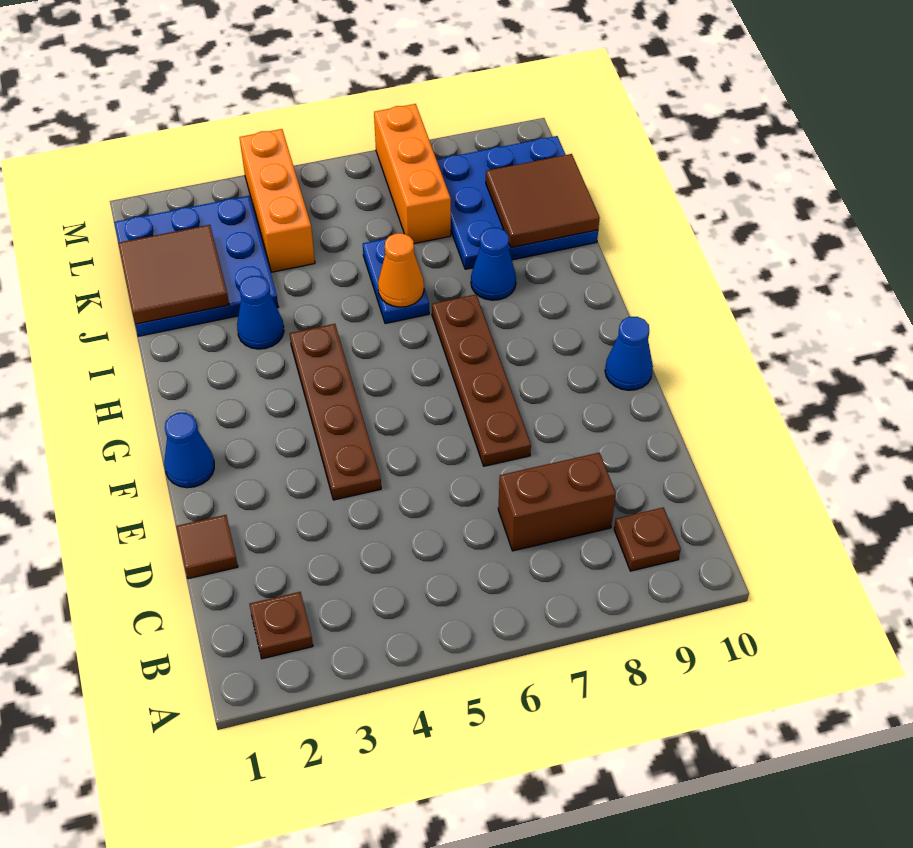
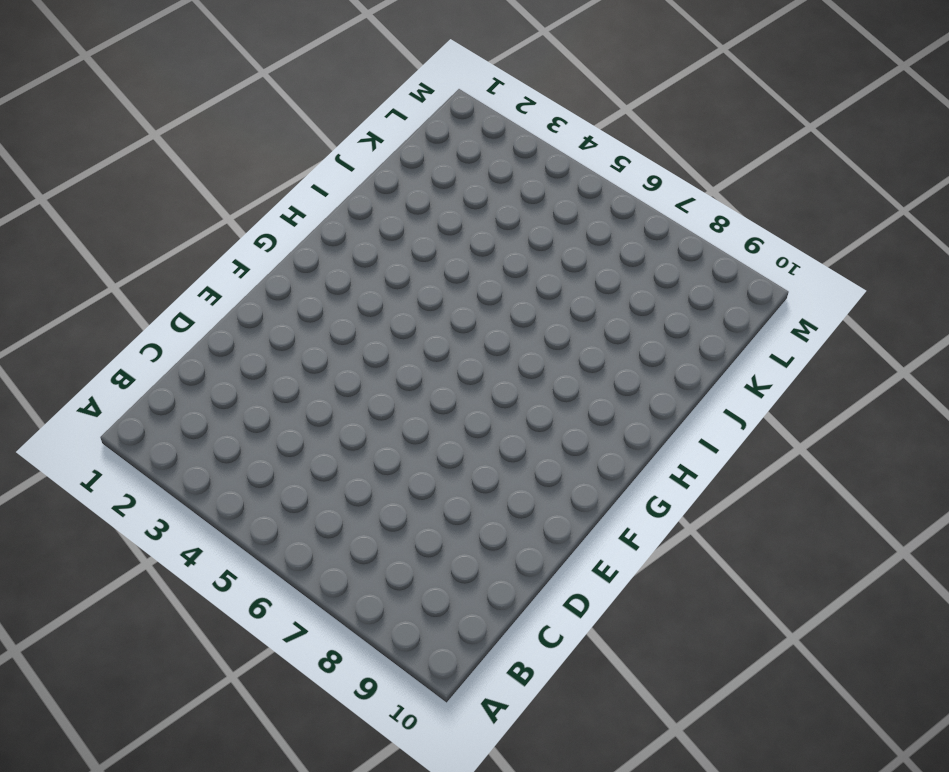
none -> brown 1x1 plate [249,592,313,659]
none -> brown 1x1 plate [614,507,681,571]
none -> brown 1x2 brick [498,453,616,551]

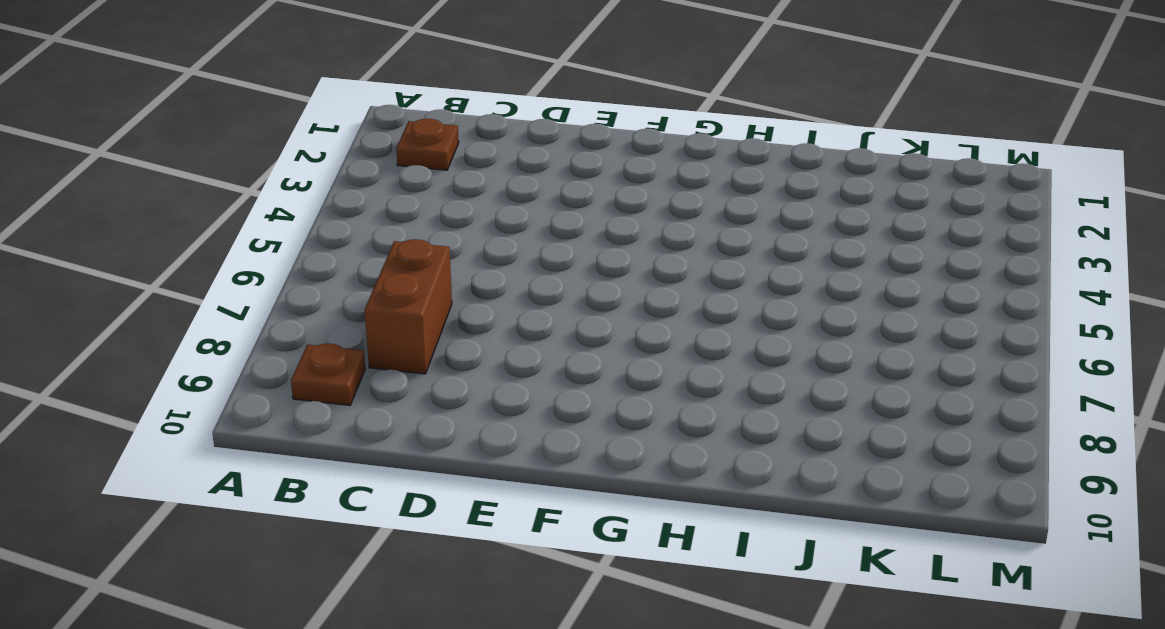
none -> brown 1x1 tile [176,515,238,579]
none -> brown 1x4 plate [290,324,381,500]
none -> brown 1x4 plate [432,295,531,466]

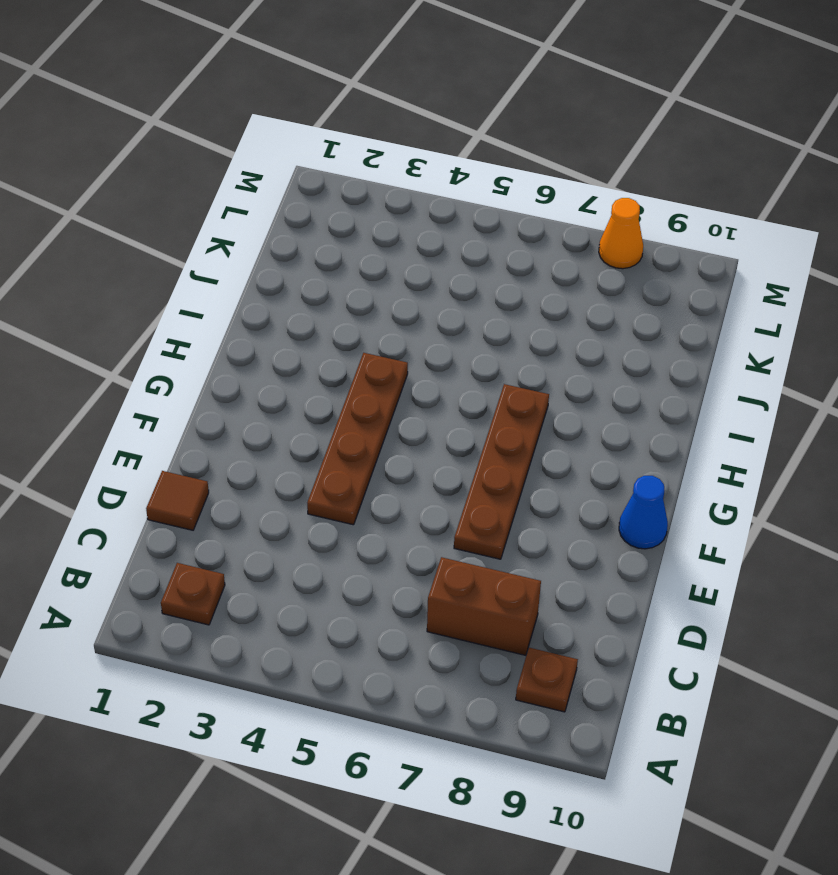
orange 1x1 cone [599,198,643,269] -> orange 1x1 cone moved to [378,233,424,307]
none -> blue 1x1 cone [164,413,214,488]
none -> blue 1x1 cone [237,276,284,349]
none -> blue 1x2 plate [363,238,429,323]

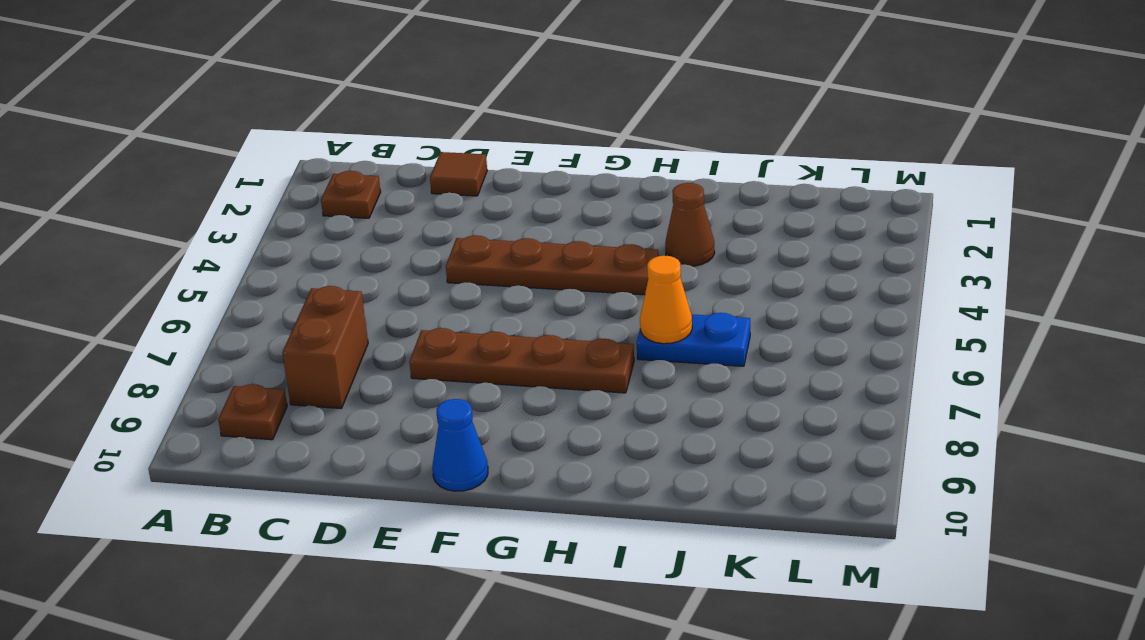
brown 1x1 cone [665,183,715,266] -> blue 1x1 cone [237,276,284,349]
none -> blue 1x1 cone [164,413,214,488]
none -> blue 1x1 cone [471,228,516,300]
none -> blue 3x3 plate [114,196,278,336]

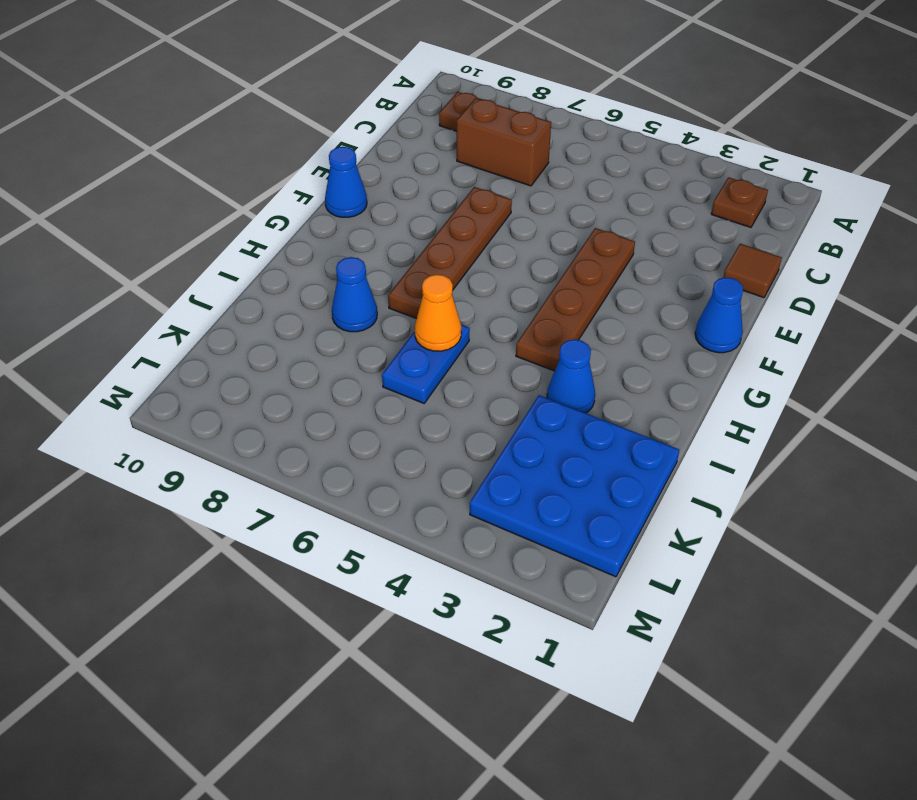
none -> blue 3x3 plate [437,136,598,269]
none -> orange 1x3 brick [239,129,315,272]
none -> orange 1x3 brick [374,104,451,244]

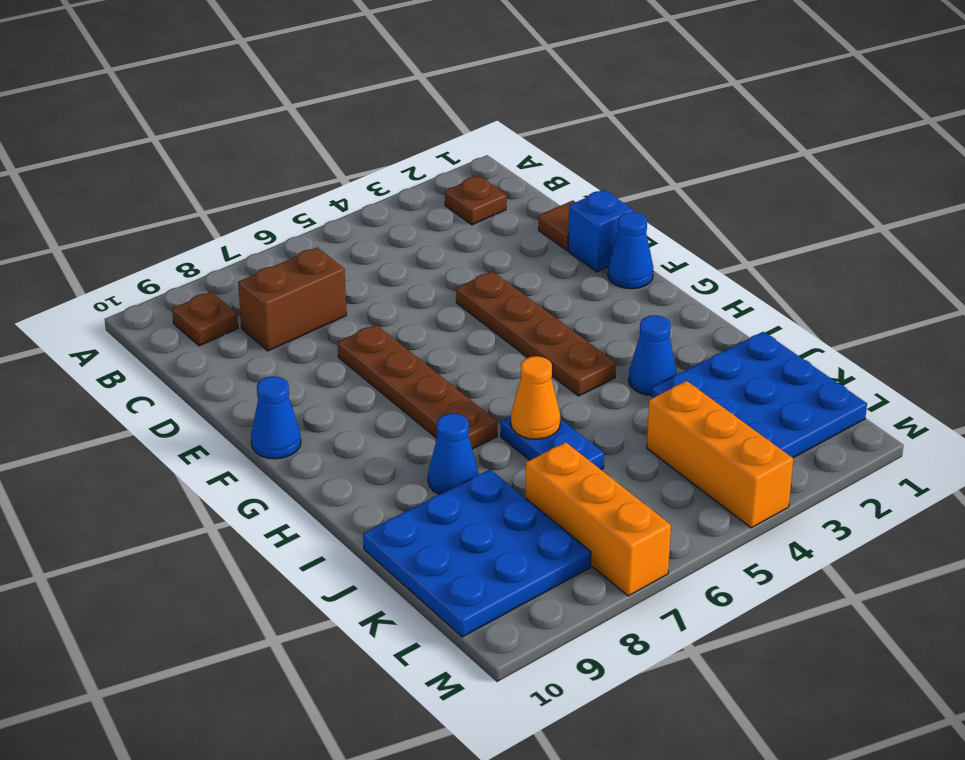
blue 1x1 brick [568,190,633,272] -> none
none -> brown 2x2 tile [118,225,229,324]
none -> brown 2x2 tile [486,154,600,247]

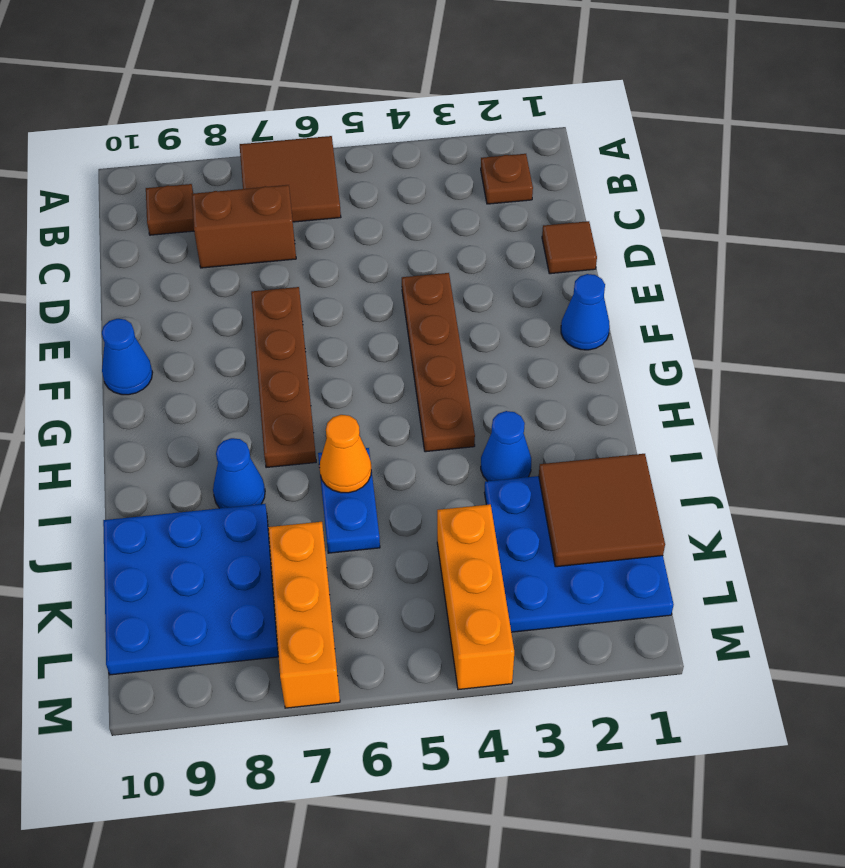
brown 2x2 tile [240,136,341,222] -> brown 2x2 tile moved to [486,154,600,247]

